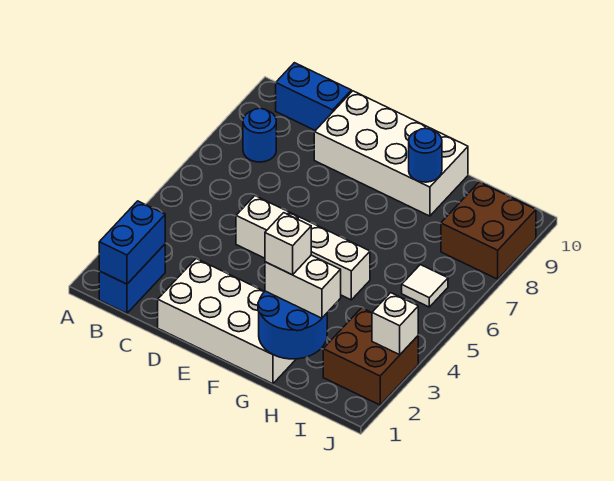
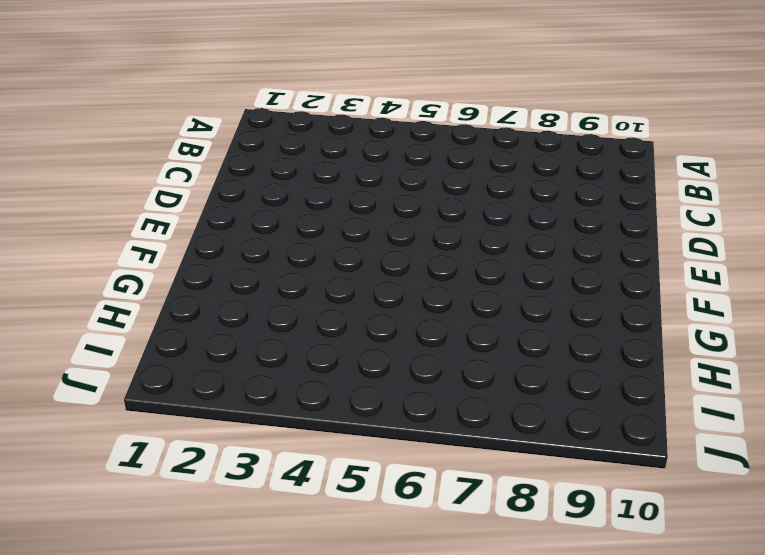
none -> blue 1x2 brick [99,244,165,313]
none -> blue 1x1 round brick [243,108,276,162]
none -> blue 1x2 brick [276,63,351,131]

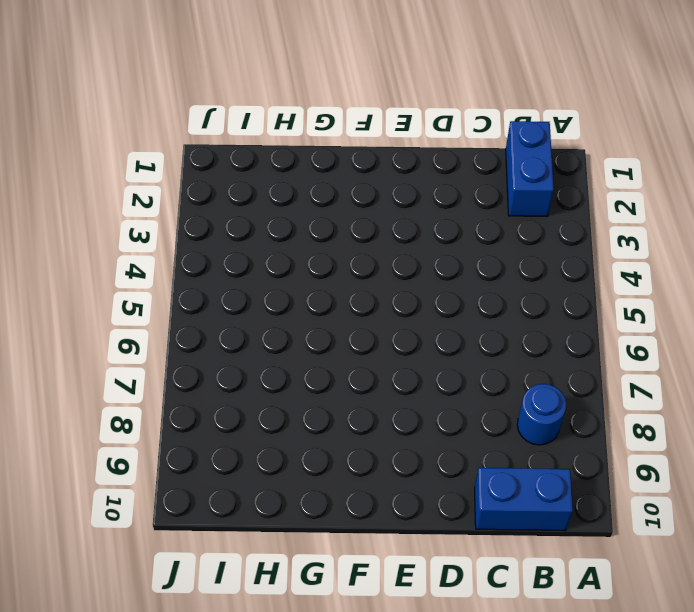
none -> white 2x4 brick [158,259,296,384]
none -> white 1x4 brick [236,196,370,300]
none -> white 2x4 brick [314,91,468,216]

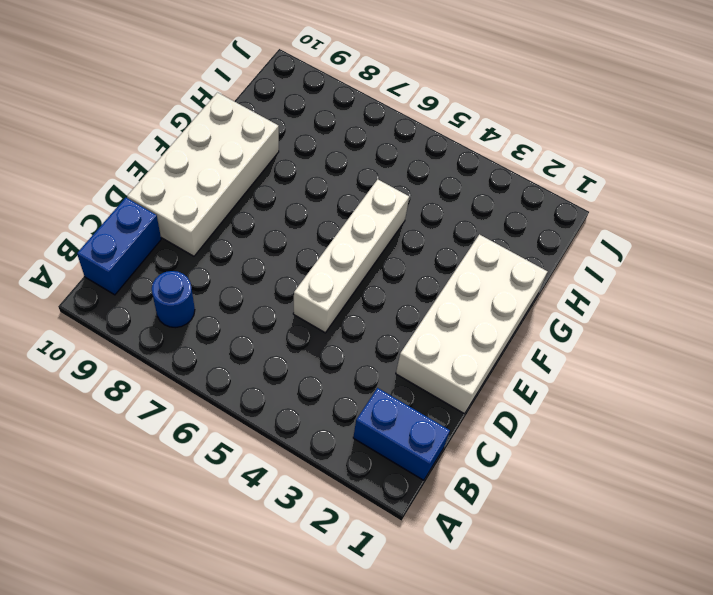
none -> brown 2x2 brick [323,308,418,405]
none -> white 1x1 tile [402,265,448,307]
none -> brown 2x2 brick [441,182,536,279]

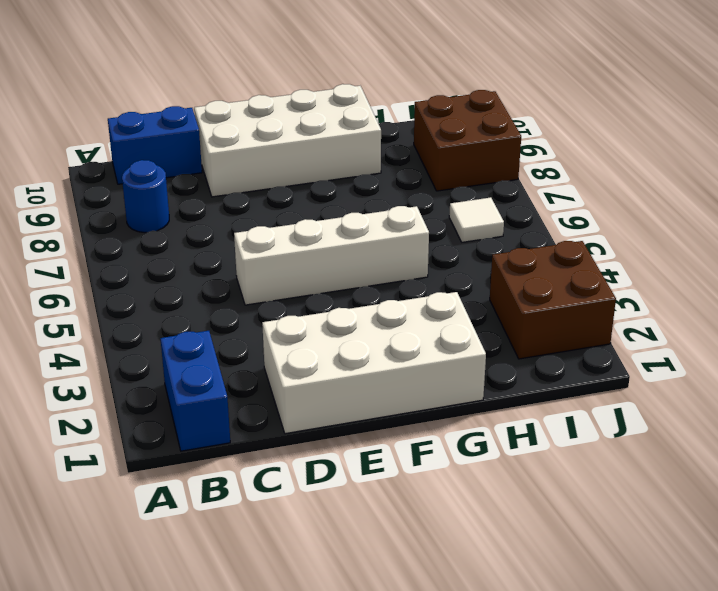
none -> blue 1x2 brick [99,201,165,284]
none -> blue 2x2 round brick [258,291,327,359]
none -> blue 1x1 round brick [409,128,442,182]

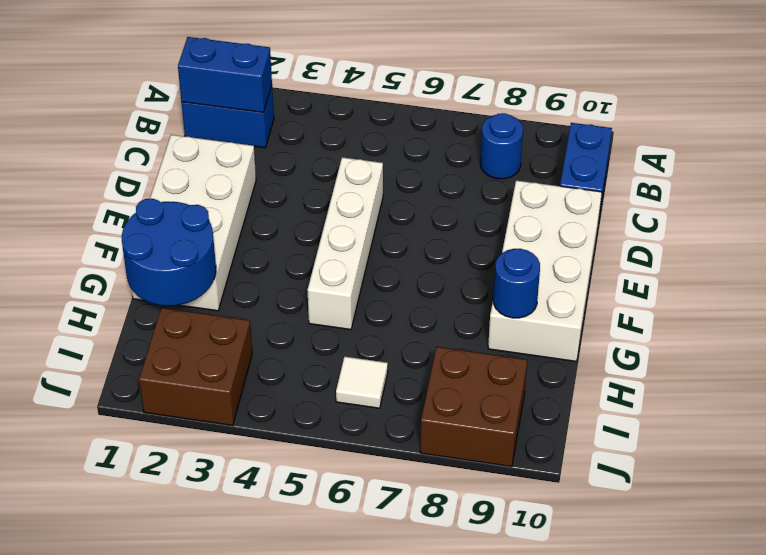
none -> white 1x1 brick [372,293,418,355]
none -> white 1x2 brick [265,255,341,318]
none -> white 1x1 brick [265,213,311,275]

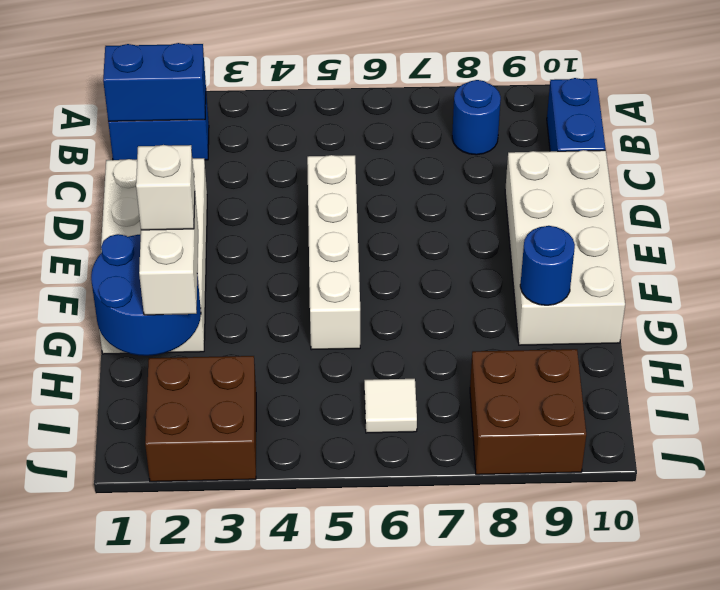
none -> white 1x1 brick [372,293,418,355]

